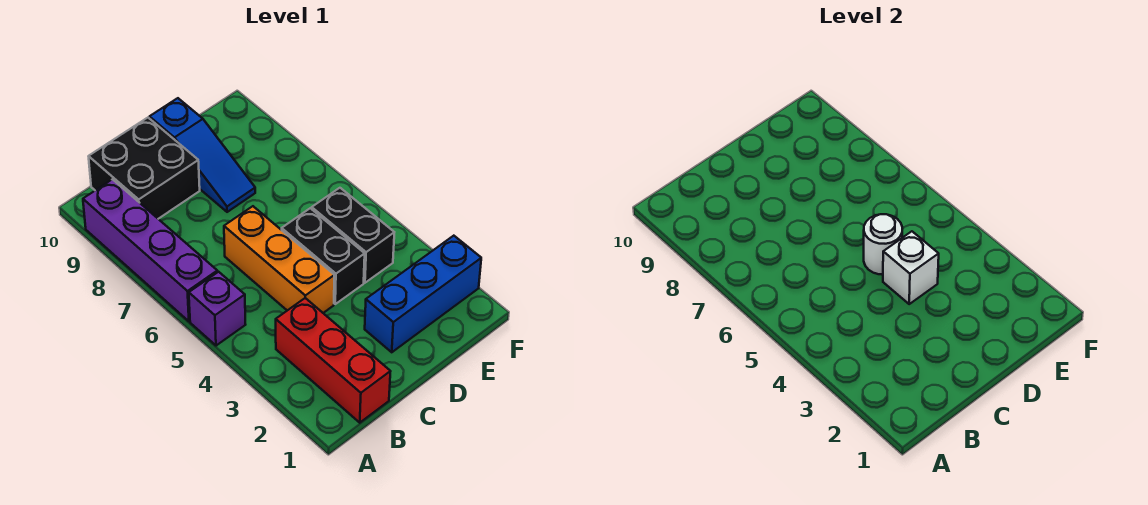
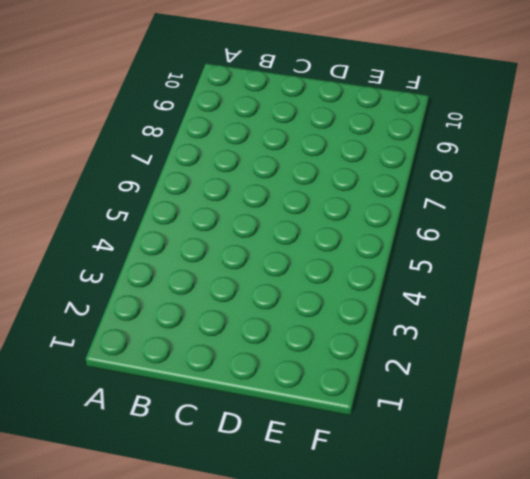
none -> purple 1x1 brick [189,272,246,346]
none -> purple 1x4 brick [83,179,217,321]

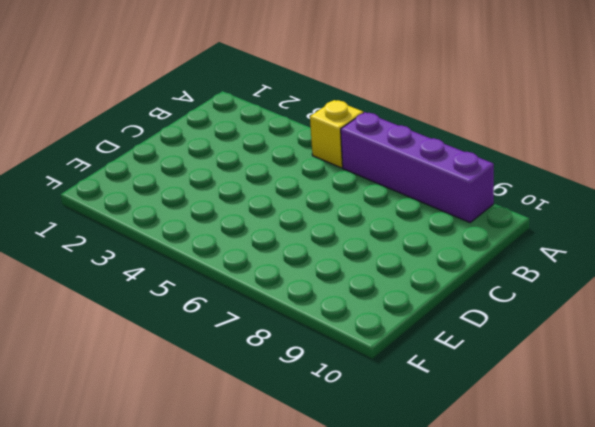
yellow 1x1 brick [310,100,363,168] -> purple 1x1 brick [189,272,246,346]
none -> red 1x3 brick [276,298,391,423]
none -> black 2x2 brick [89,118,200,219]

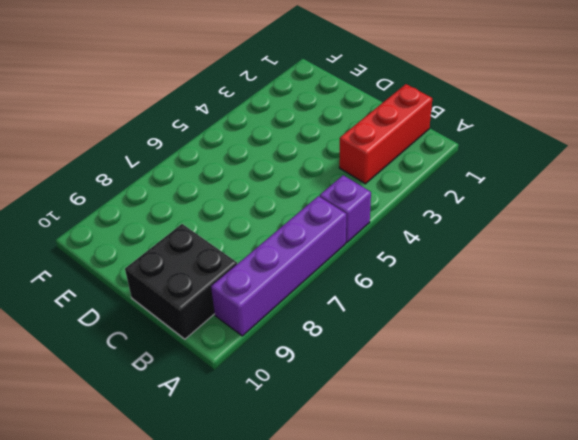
none -> orange 1x3 brick [224,206,335,313]
none -> blue 1x3 brick [365,236,481,352]

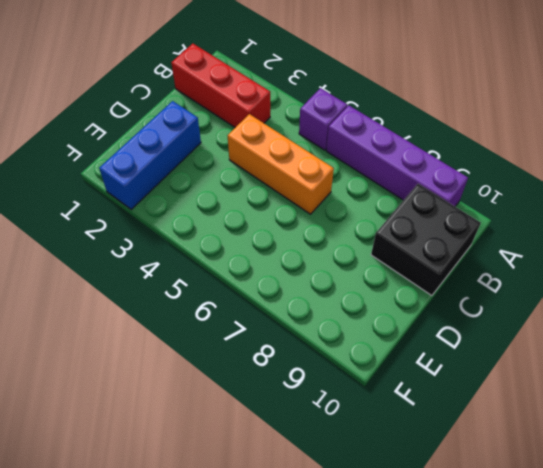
none -> black 1x2 brick [282,208,365,304]
none -> blue 1x3 slope [149,98,255,212]

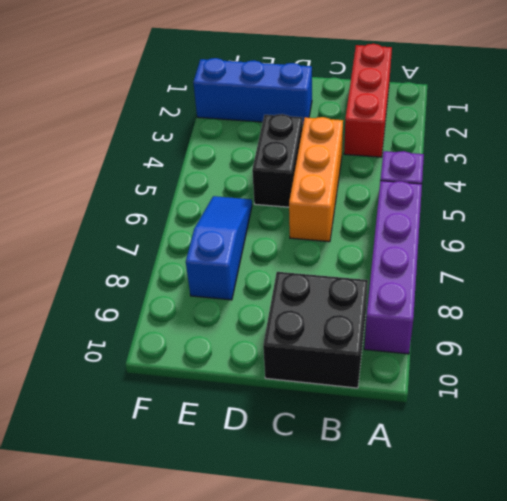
blue 1x3 slope [186,196,252,300] -> blue 1x3 slope moved to [149,98,255,212]
none -> black 1x2 brick [312,188,394,283]
none -> white 1x1 brick [883,231,939,304]

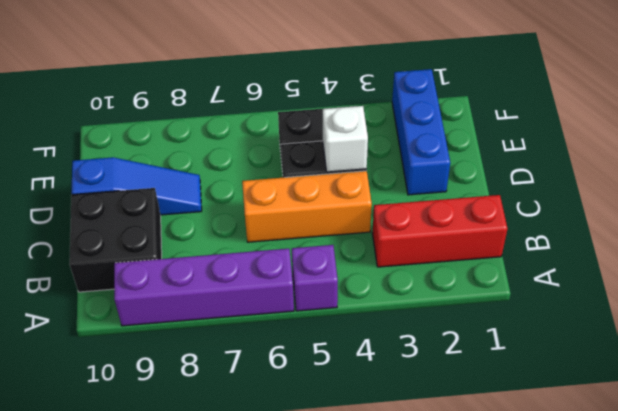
none -> white 1x1 round brick [864,214,902,275]

